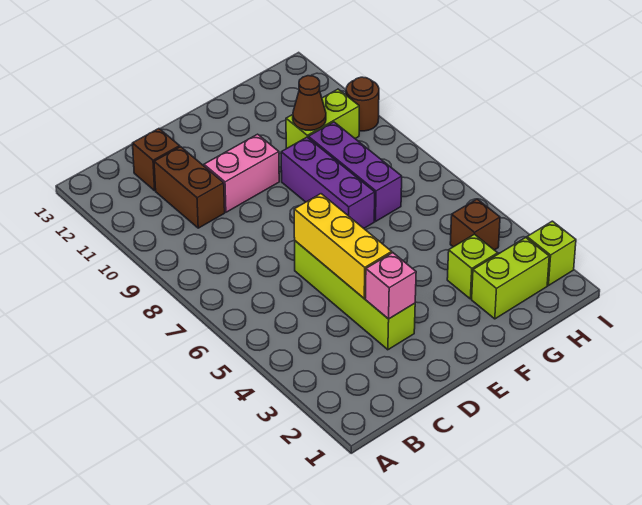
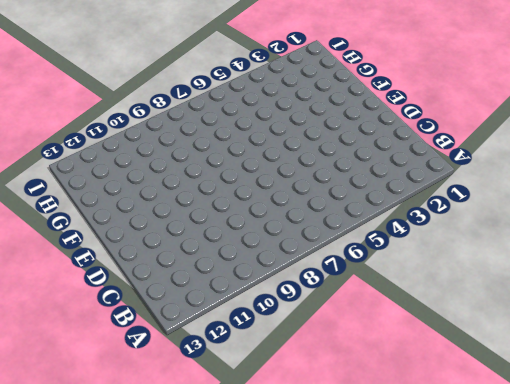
none -> brown 1x2 brick [154,147,225,228]
none -> brown 1x1 brick [133,129,180,191]
none -> lime 1x4 brick [295,241,415,350]

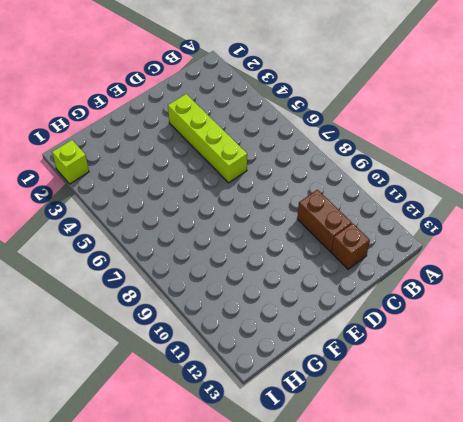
none -> pink 1x2 brick [204,134,279,212]
none -> purple 1x3 brick [281,137,375,228]
none -> lime 1x2 brick [472,238,549,319]

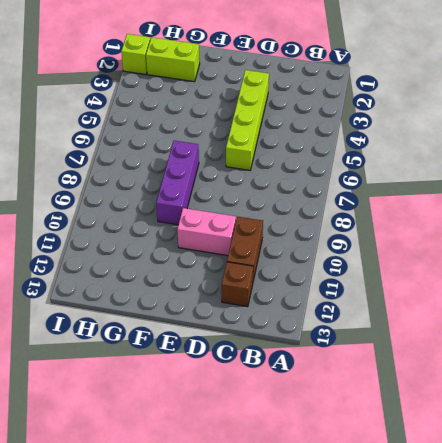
none -> lime 1x1 brick [447,234,498,299]
none -> purple 1x3 brick [308,122,402,221]
none -> lime 1x2 brick [286,89,359,149]

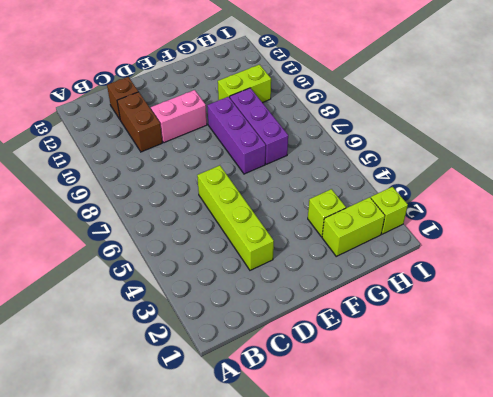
none -> brown 1x1 brick [450,199,500,250]
none -> brown 1x1 round brick [346,77,379,131]
none -> pink 1x1 brick [365,253,416,319]

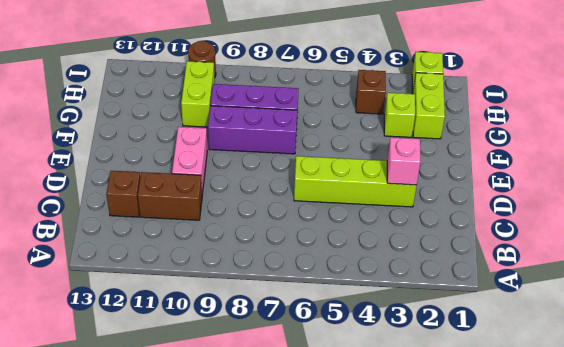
none -> yellow 1x3 brick [294,194,392,298]
none -> brown 1x1 cone [293,76,326,130]

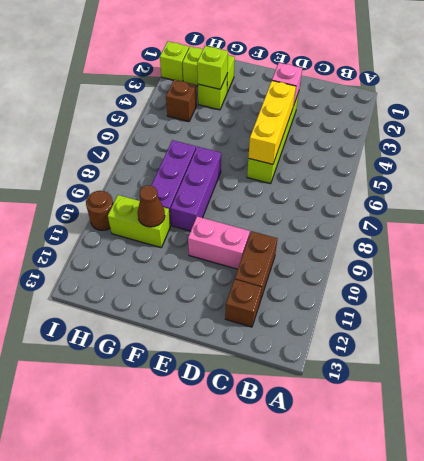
lime 1x1 brick [197,46,228,89] -> none

